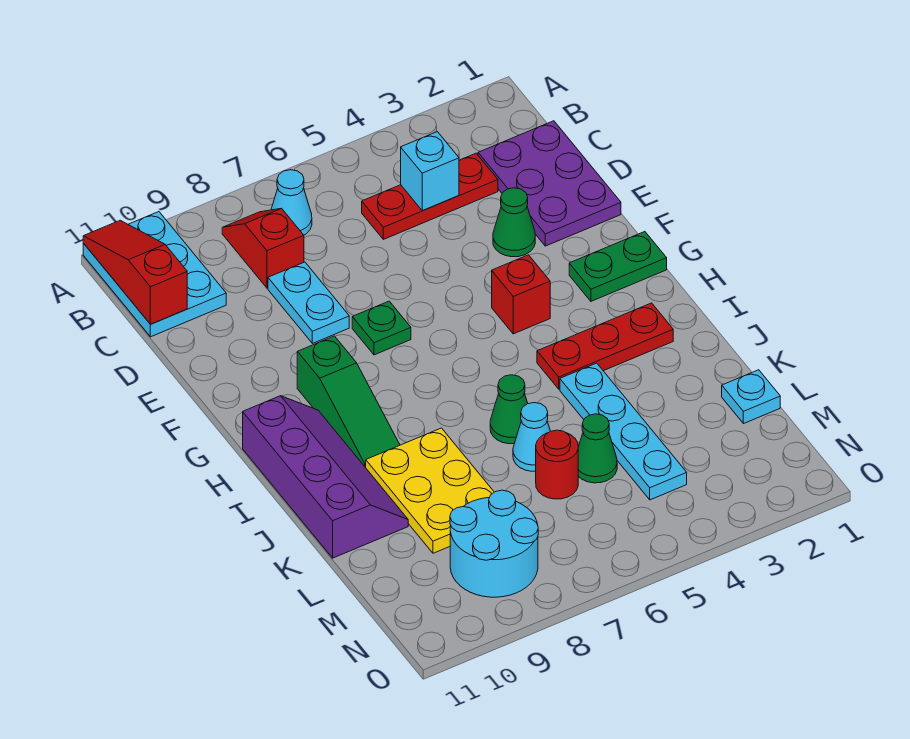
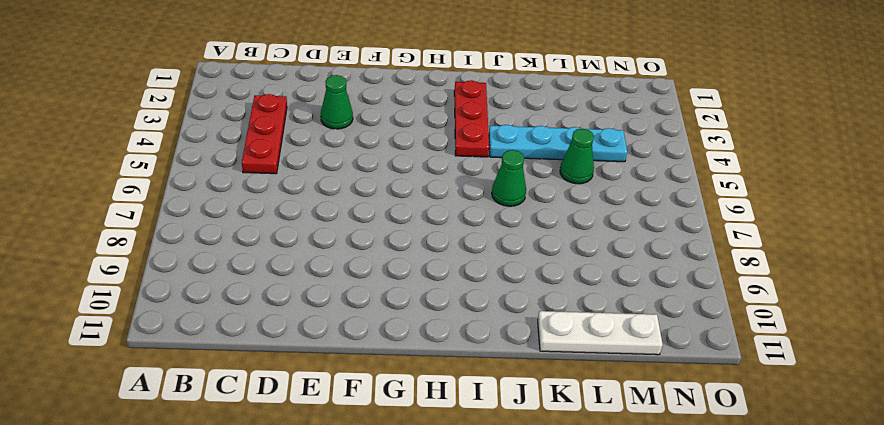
white 1x3 plate [538,311,663,355] -> purple 2x4 slope [243,396,408,558]
none -> cyan 2x3 plate [83,212,226,337]
none -> cyan 1x1 cone [271,170,312,235]
none -> red 1x2 slope [222,208,304,288]

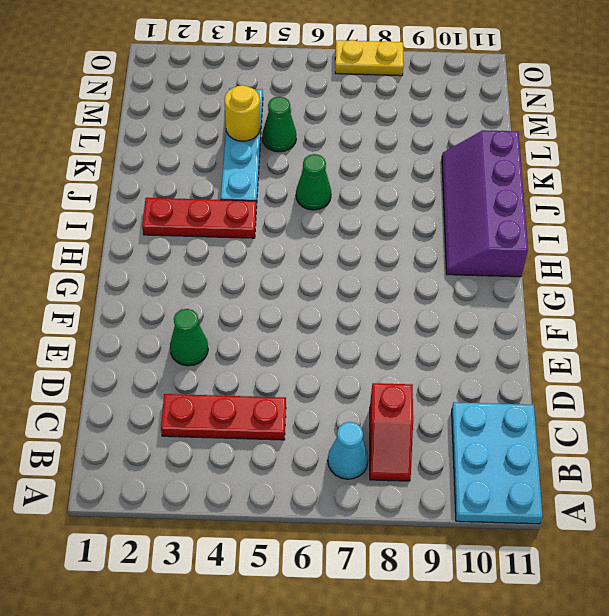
yellow 1x1 round brick [224,85,260,141] -> none
yellow 1x2 plate [335,40,404,76] -> none
none -> purple 2x3 plate [478,121,621,246]
none -> cyan 1x2 plate [268,262,349,343]
none -> green 1x1 plate [352,301,411,355]

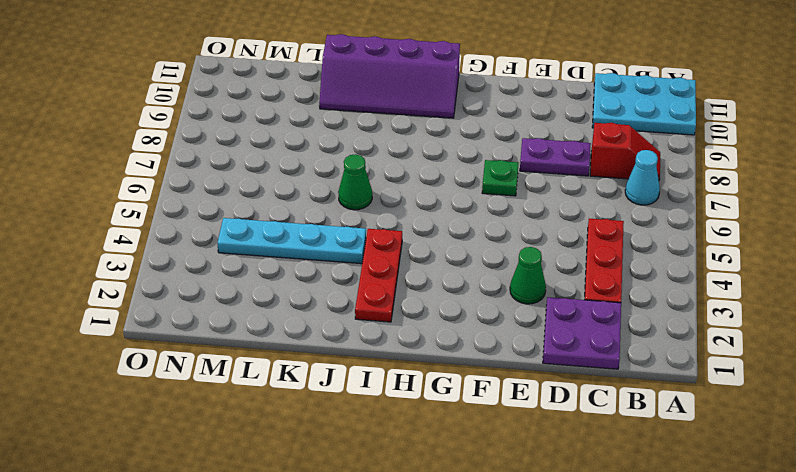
purple 2x2 plate [543,297,621,369] -> purple 2x3 plate [478,121,621,246]
purple 1x2 plate [520,138,591,176] -> cyan 1x2 plate [268,262,349,343]
none -> green 1x2 plate [569,232,667,301]
none -> red 1x1 brick [492,255,550,334]
none -> green 1x3 slope [297,336,400,468]

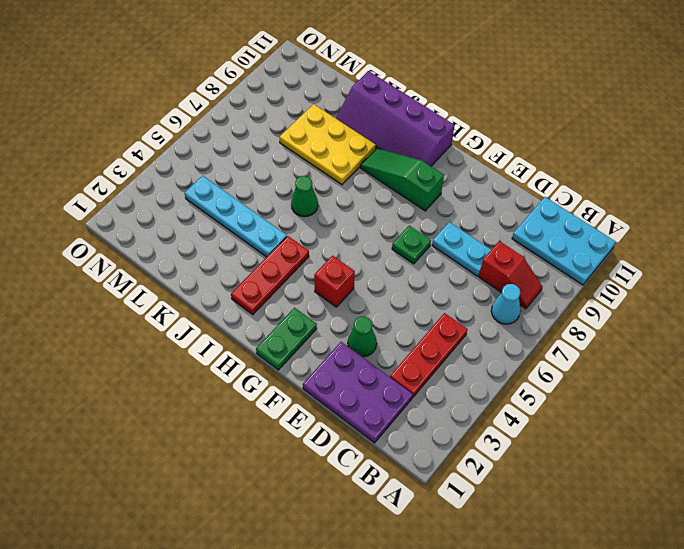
none -> cyan 1x1 cone [513,403,550,471]
none -> cyan 1x1 plate [722,370,780,424]
none -> green 1x1 cone [578,414,617,483]

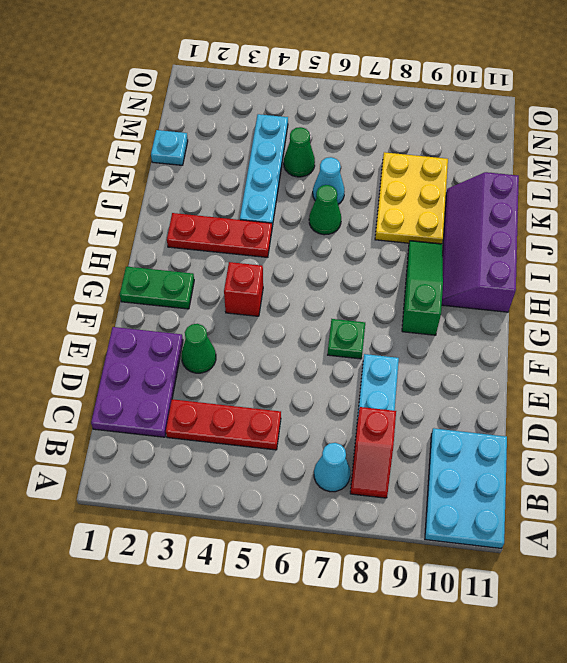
none -> red 1x1 round brick [536,430,578,499]
none -> cyan 2x2 round brick [450,490,538,597]
none -> red 1x3 slope [83,220,187,324]

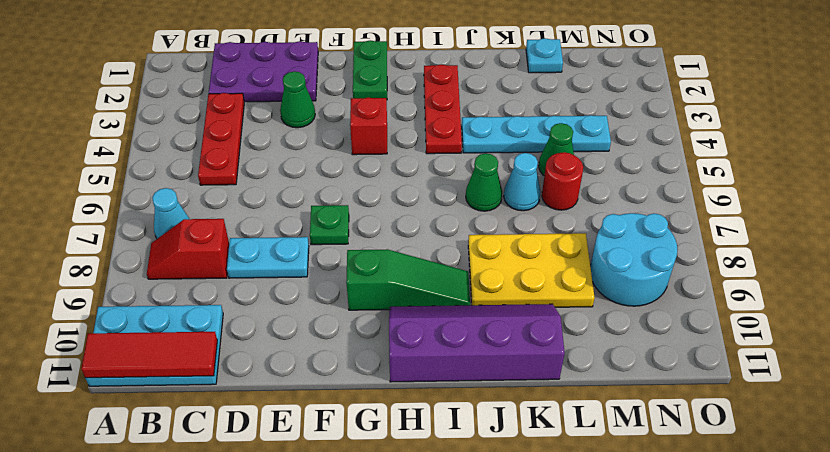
red 1x3 tile [81,332,217,378] -> red 1x3 slope [83,220,187,324]
none -> cyan 1x1 brick [401,132,459,211]

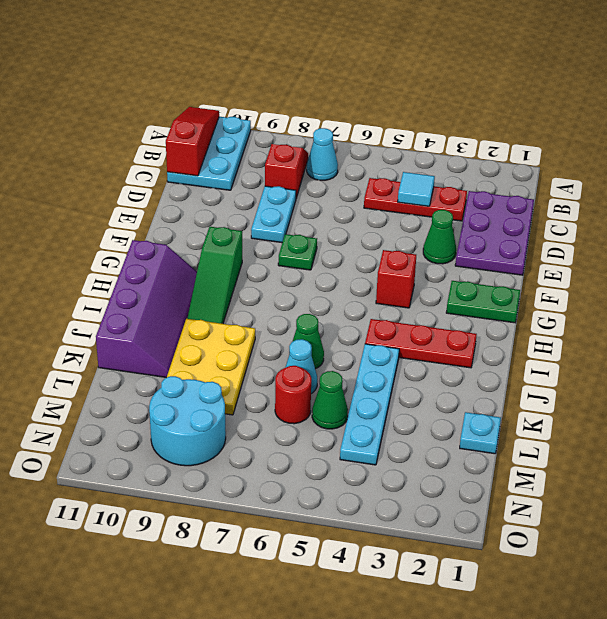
cyan 1x1 tile [398,172,435,206] -> cyan 1x1 brick [401,132,459,211]

